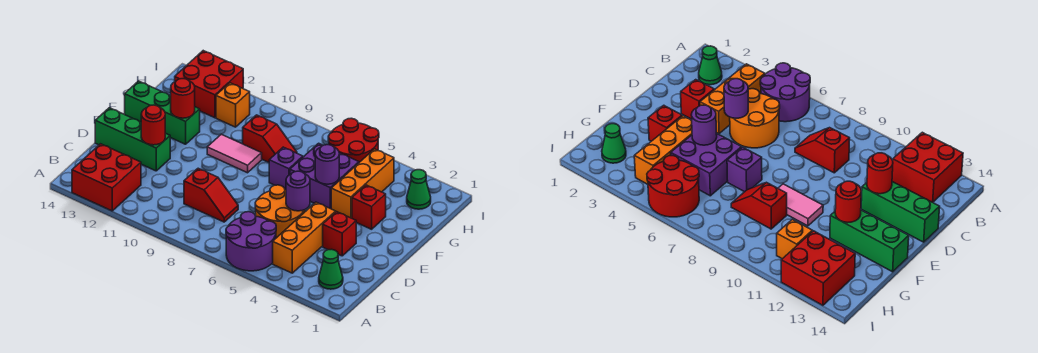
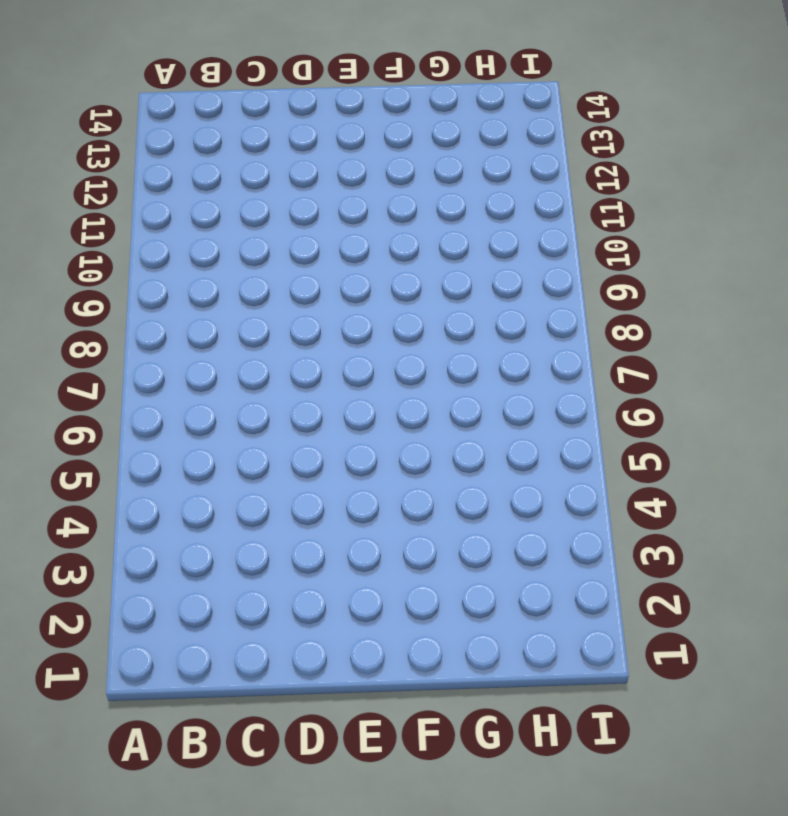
none -> purple 2x2 round brick [226,212,276,271]
none -> red 2x2 brick [72,144,141,211]
none -> green 1x1 cone [319,249,343,289]

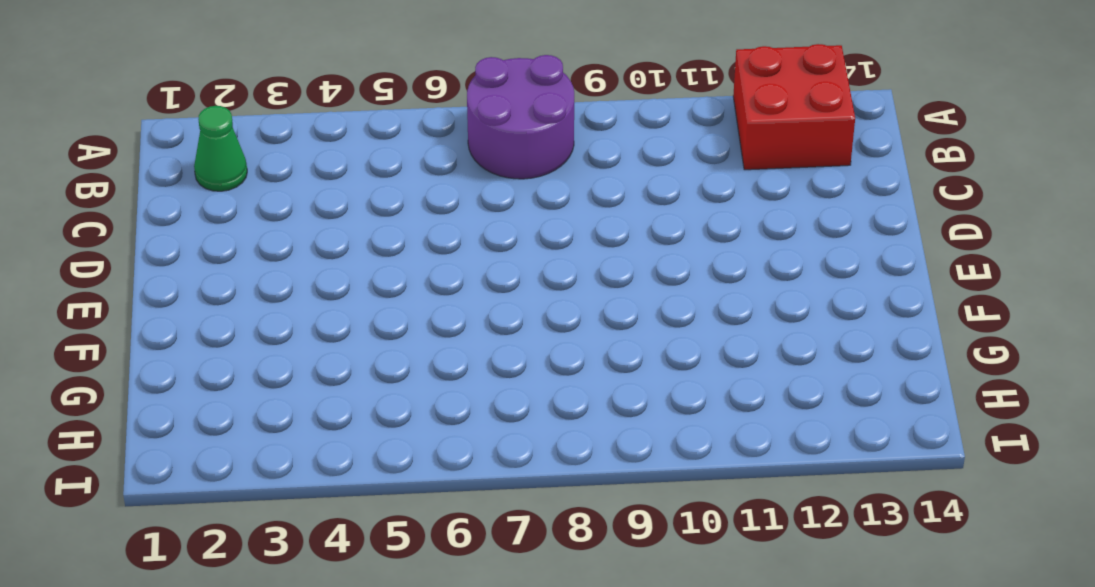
purple 2x2 round brick [467,55,574,179] -> purple 2x2 round brick moved to [226,212,276,271]
none -> orange 1x3 brick [273,202,336,273]
none -> orange 2x2 round brick [255,185,305,238]
none -> red 1x2 slope [184,168,238,222]

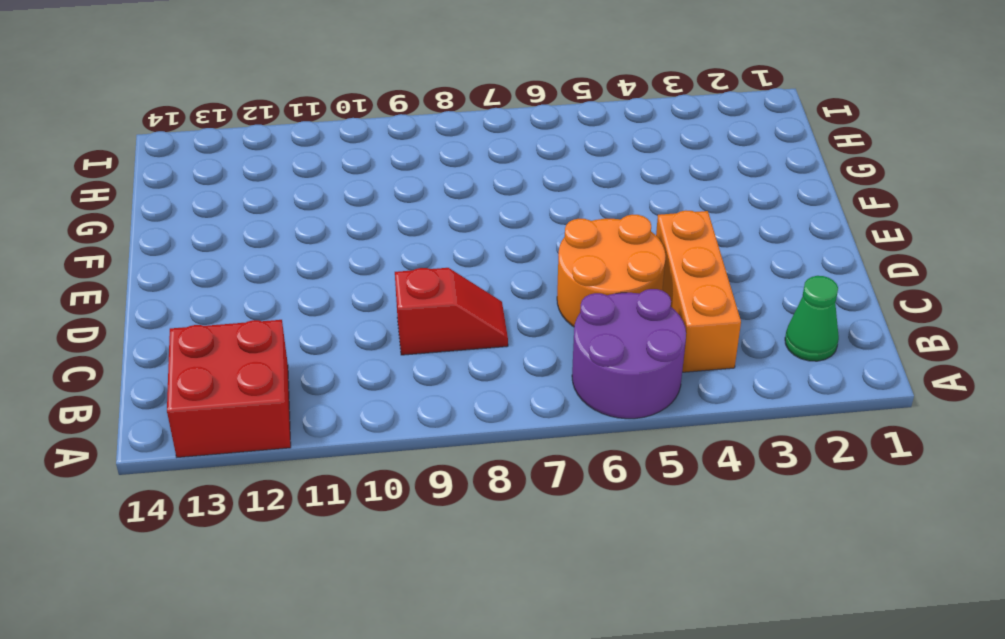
none -> red 1x1 brick [323,212,356,256]
none -> green 1x3 brick [95,108,170,171]
none -> red 1x1 brick [352,185,386,229]

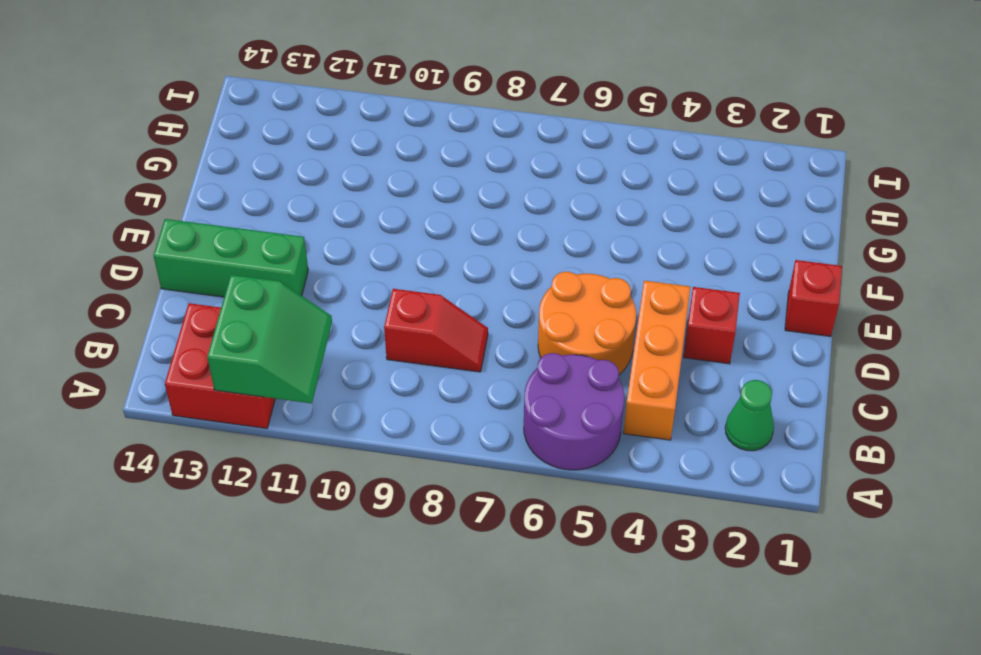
green 2x2 slope [207,275,332,403] -> none
red 1x1 brick [785,260,842,336] -> red 1x1 brick moved to [352,185,386,229]
none -> orange 1x3 brick [331,149,394,218]
none -> purple 2x2 brick [290,143,359,209]
none -> purple 1x1 brick [269,147,303,190]

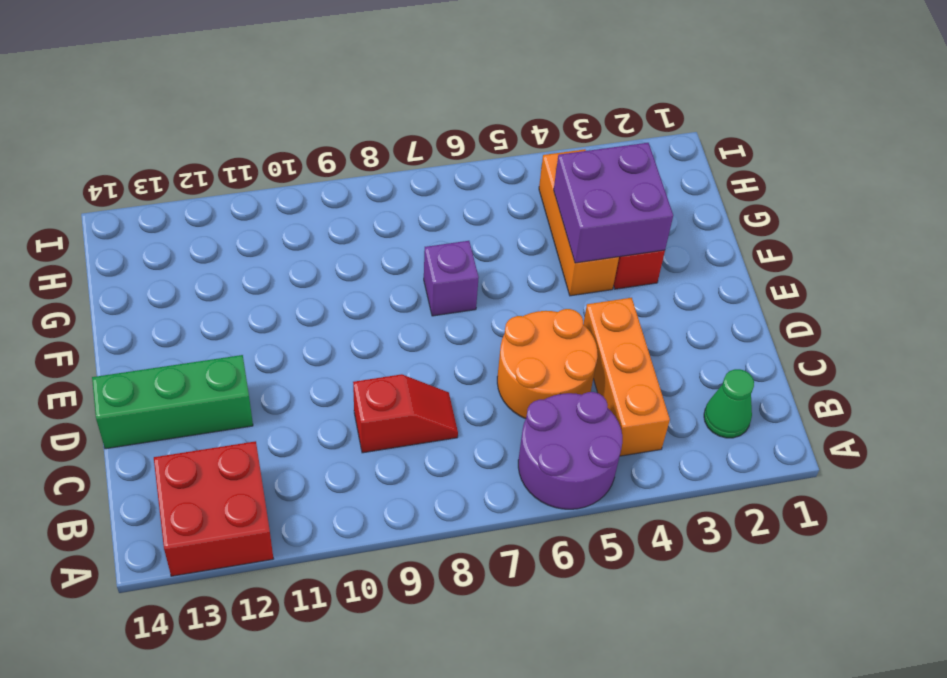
purple 2x2 brick [554,143,673,263] -> purple 2x2 brick moved to [290,143,359,209]
none -> red 1x1 brick [323,212,356,256]
none -> pink 1x2 tile [207,134,262,173]
none -> green 1x3 brick [125,81,200,144]

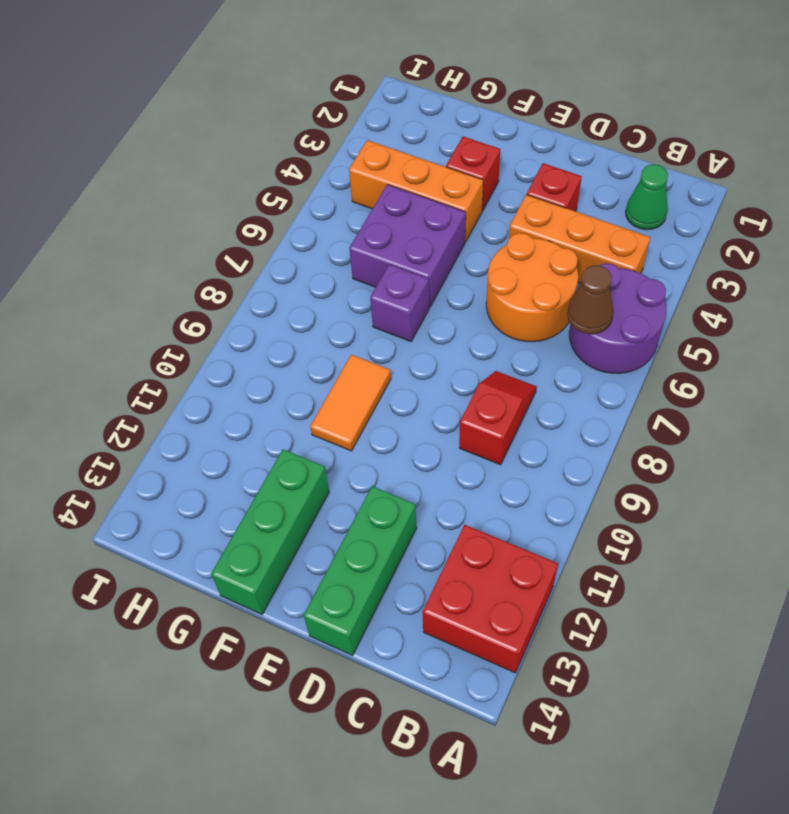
brown 1x1 cone [567,265,613,334] -> none
orange 1x2 tile [310,355,391,451] -> pink 1x2 tile [207,134,262,173]
none -> red 1x2 slope [242,115,297,162]
none -> green 1x1 cone [407,170,431,209]
none -> red 2x2 round brick [328,118,379,162]

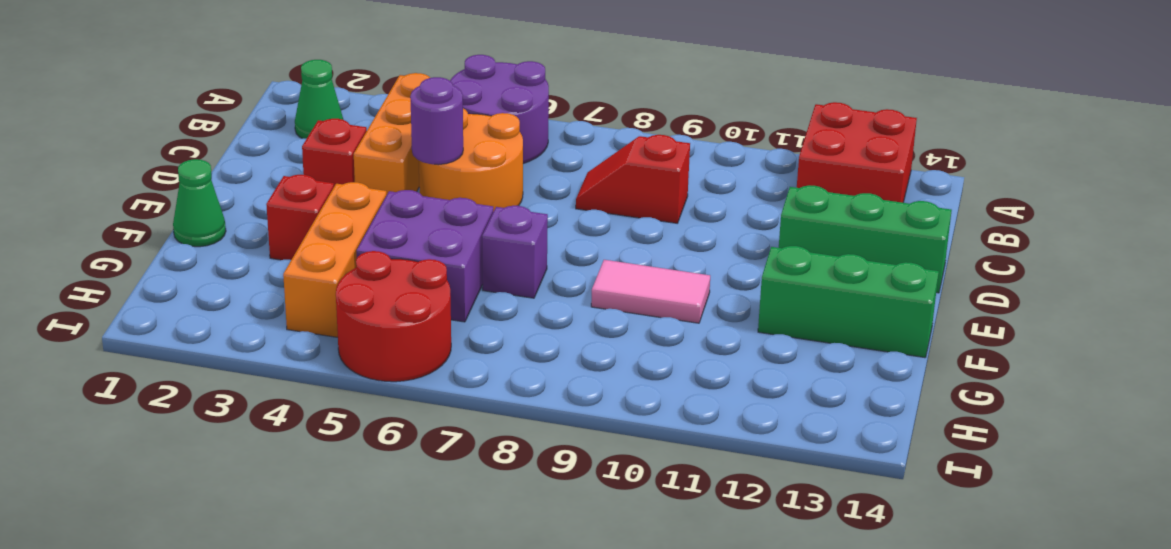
green 1x1 cone [173,159,226,247] -> green 1x1 cone moved to [407,170,431,209]
none -> red 1x2 slope [242,115,297,162]
none -> orange 1x1 brick [216,83,250,127]
none -> red 2x2 brick [175,51,243,118]

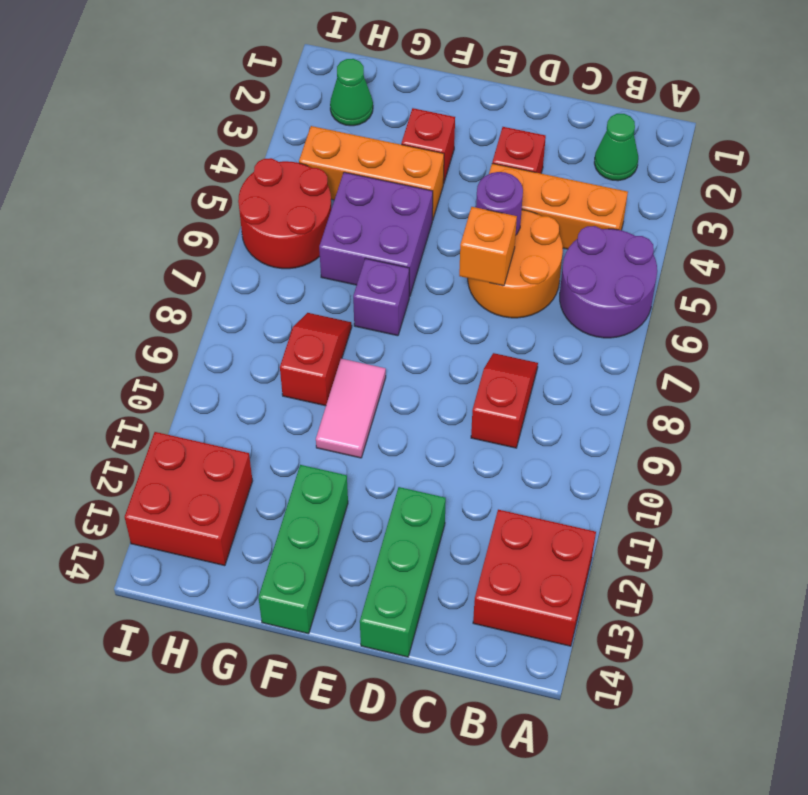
orange 1x1 brick [459,207,517,286] -> orange 1x1 brick moved to [216,83,250,127]
none -> red 1x1 round brick [141,105,165,145]
none -> purple 1x1 round brick [315,145,339,184]
none -> red 1x1 round brick [171,79,195,118]

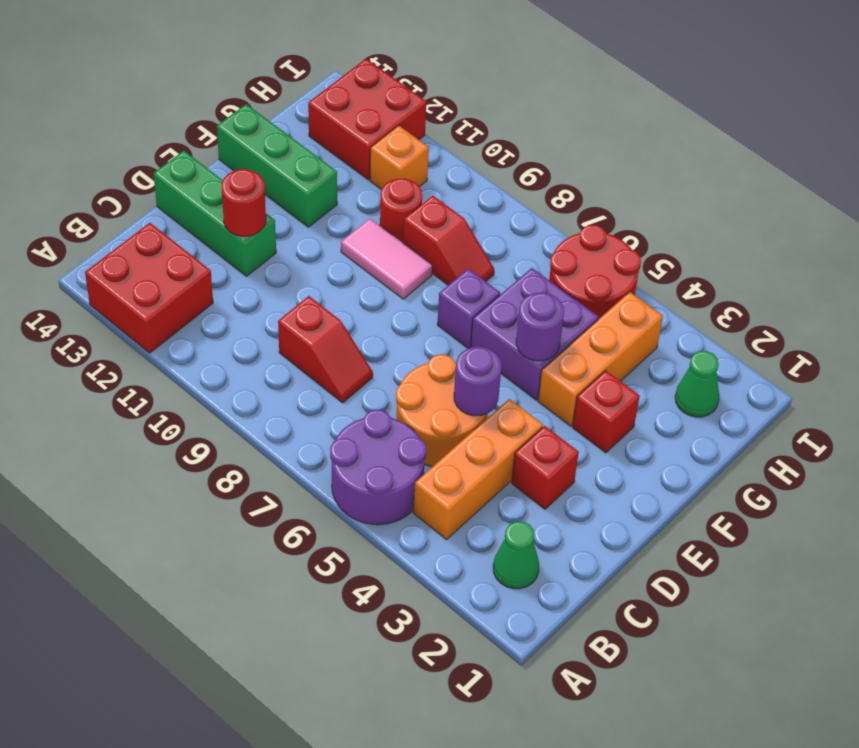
red 1x1 round brick [380,179,422,243] -> red 1x1 round brick moved to [171,79,195,118]

